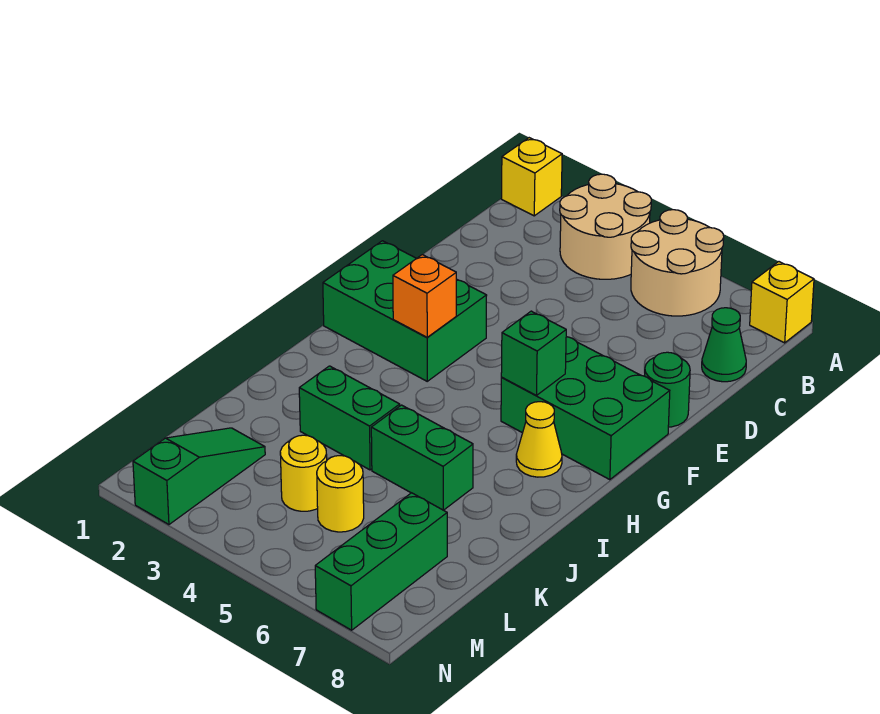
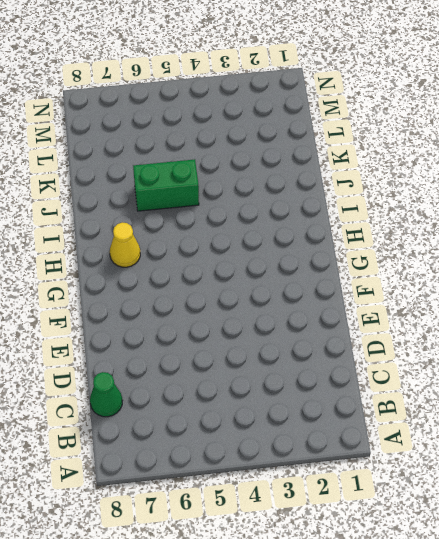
none -> yellow 1x1 brick [501,138,562,216]
none -> tan 2x2 round brick [560,174,651,279]
none -> tan 2x2 round brick [631,210,724,316]

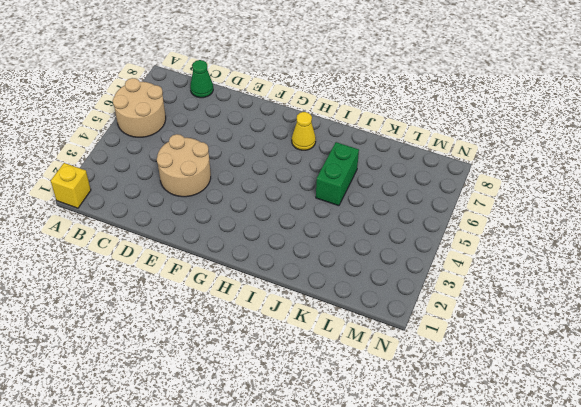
tan 2x2 round brick [157,134,211,197] -> tan 2x2 round brick moved to [560,174,651,279]
none -> yellow 1x1 brick [750,262,814,343]
none -> green 1x1 round brick [645,352,690,427]
none -> green 2x3 brick [323,241,487,381]

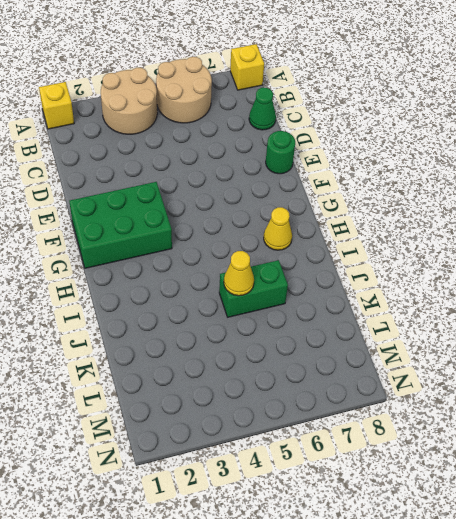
yellow 1x1 cone [224,251,254,296] -> none
none -> green 2x3 brick [501,337,670,480]
none -> green 1x2 brick [299,366,400,470]
none -> green 1x3 slope [133,428,265,525]

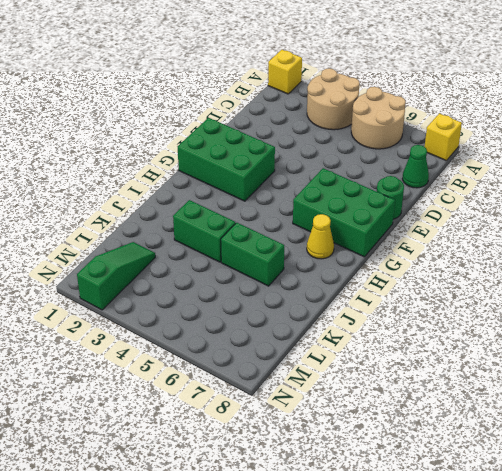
none -> yellow 1x1 round brick [280,435,327,511]
none -> yellow 1x1 round brick [317,456,364,532]
none -> green 1x3 brick [315,493,447,630]

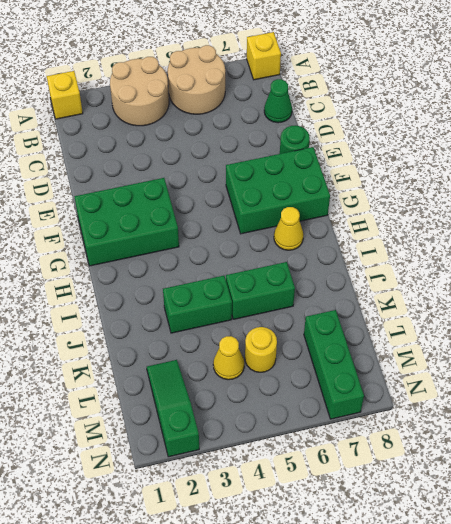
yellow 1x1 cone [213,336,244,380] -> yellow 1x1 round brick [280,435,327,511]
none -> orange 1x1 brick [393,255,456,337]
none -> green 1x1 brick [501,311,566,395]

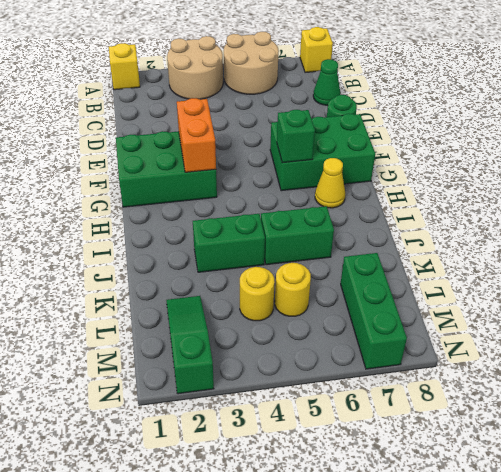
orange 1x2 brick [177,98,216,172] -> orange 1x1 brick [393,255,456,337]

